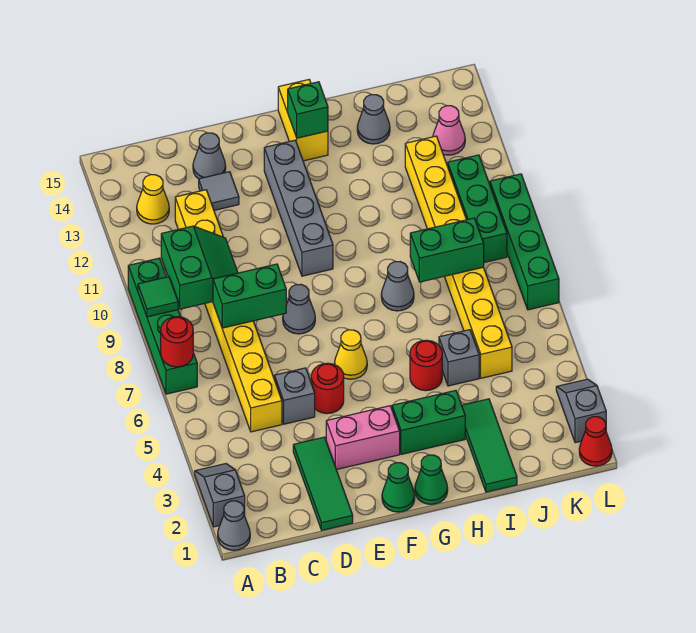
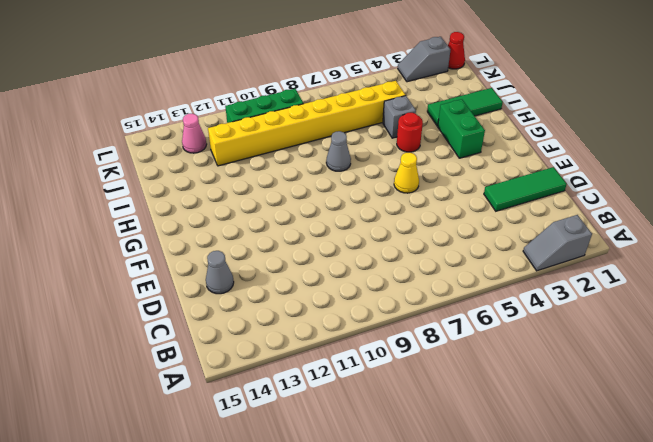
none -> grey 1x1 cone [218,501,250,550]
none -> green 1x4 brick [128,258,197,394]
none -> yellow 1x1 cone [137,175,169,224]
none -> yellow 1x8 brick [175,190,282,432]

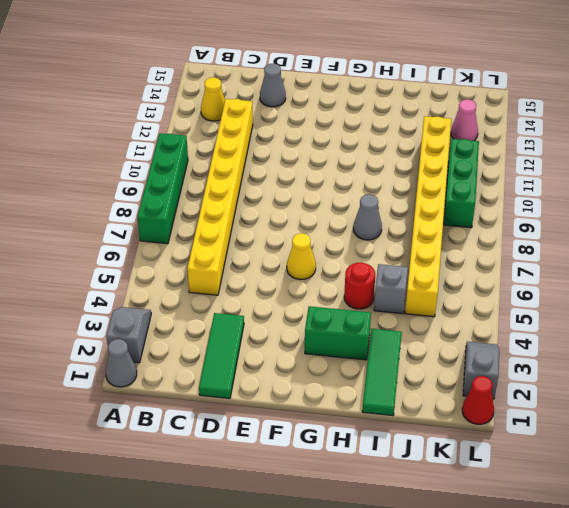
none -> grey 1x1 brick [274,368,315,424]
none -> grey 1x1 tile [199,172,239,210]
none -> pink 1x2 brick [326,406,400,470]
none -> red 1x1 round brick [311,363,344,414]

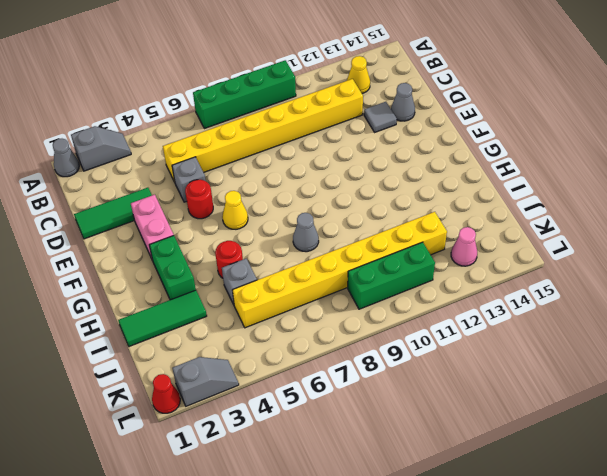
none -> grey 1x1 cone [283,284,315,334]
none -> green 1x1 cone [382,463,415,512]
none -> grey 1x4 brick [264,140,333,276]
none -> green 1x1 cone [415,455,448,504]

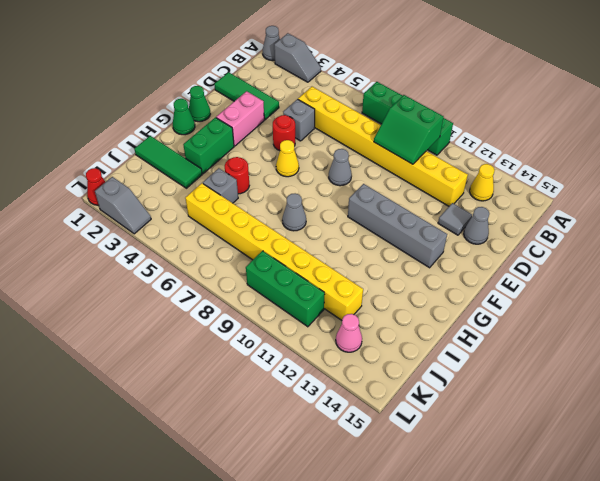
none -> yellow 1x2 brick [278,80,328,161]
none -> grey 1x1 cone [357,95,390,144]
none -> green 1x4 brick [490,174,559,310]
none -> red 1x1 round brick [161,317,193,367]

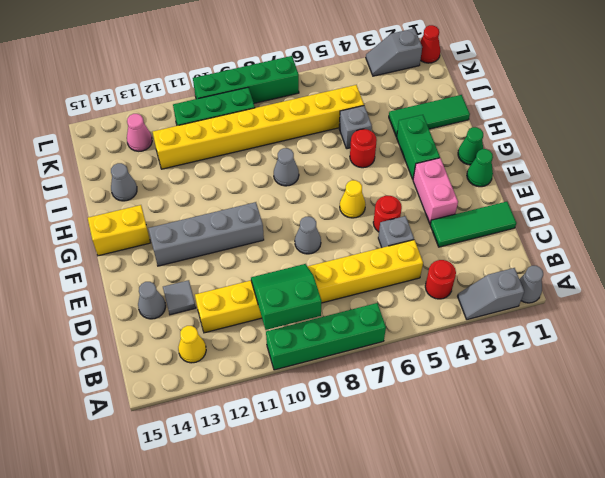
red 1x1 round brick [425,260,456,299] -> red 1x1 round brick moved to [161,317,193,367]
none -> green 1x1 tile [138,277,178,317]
none -> green 1x2 brick [213,264,286,328]
none -> green 1x1 brick [288,82,328,138]
none -> green 1x2 brick [410,218,484,282]

